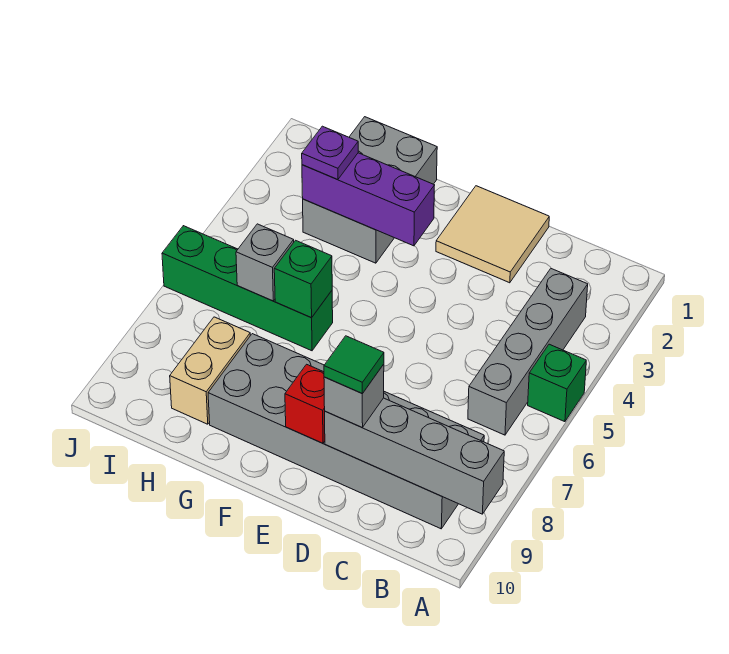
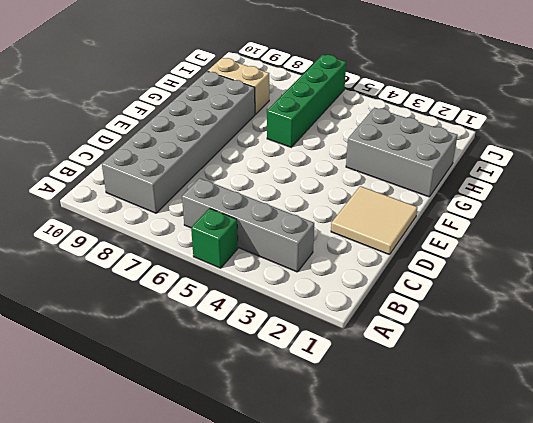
none -> grey 1x4 brick [325,398,504,514]
none -> red 1x1 brick [285,364,325,443]
none -> purple 1x3 brick [302,153,435,246]

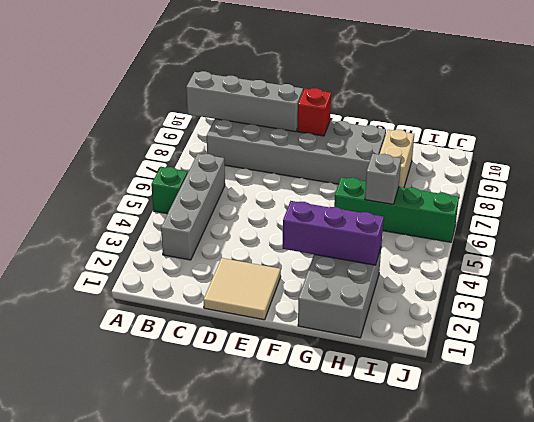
none -> green 1x1 brick [274,240,332,318]
none -> grey 1x1 brick [324,364,384,428]
none -> purple 1x1 plate [302,126,358,180]

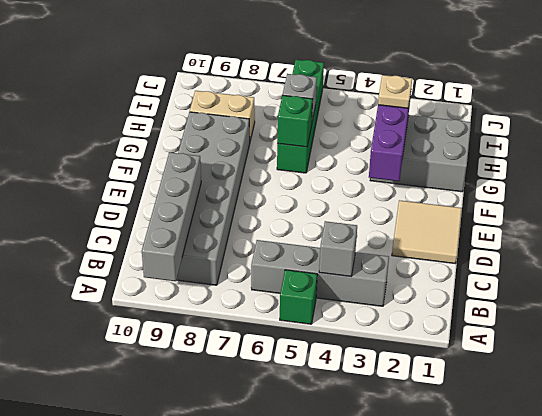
grey 1x1 brick [319,221,357,276] -> grey 1x1 brick moved to [324,364,384,428]
tan 1x1 plate [378,75,412,108] -> purple 1x1 plate [302,126,358,180]
none -> red 1x1 brick [285,364,325,443]
none -> green 1x1 tile [324,336,384,393]

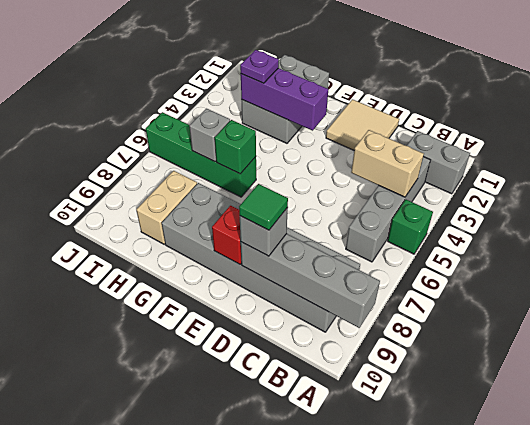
grey 1x2 brick [407,131,470,194] -> none
tan 1x2 brick [351,130,424,197] -> none

